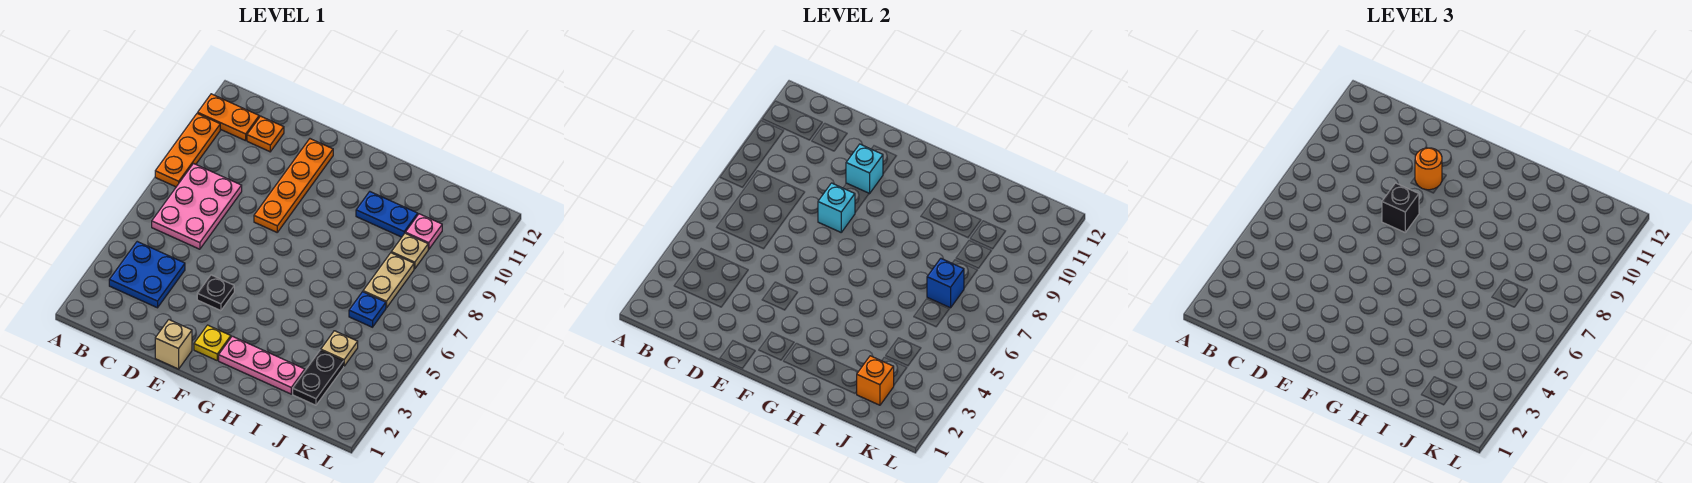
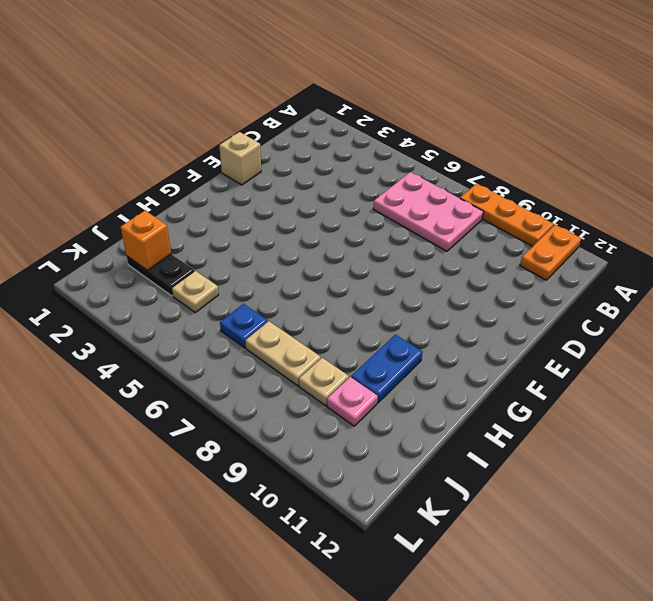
none -> blue 2x2 plate [109,242,185,308]
none -> orange 1x1 plate [247,116,284,152]
none -> black 1x1 plate [197,275,234,311]

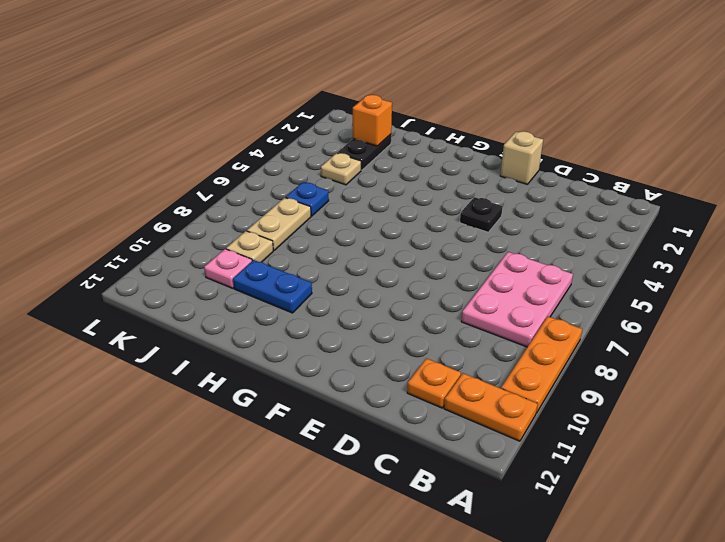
none -> blue 2x2 plate [109,242,185,308]
none -> orange 1x4 plate [254,139,333,232]
none -> yellow 1x1 plate [194,325,231,360]

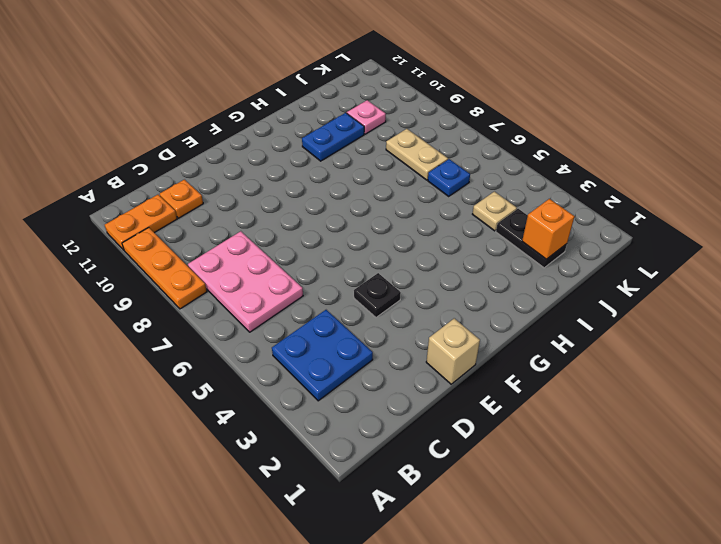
none -> orange 1x4 plate [254,139,333,232]
none -> yellow 1x1 plate [194,325,231,360]
none -> pink 1x3 plate [219,336,305,394]

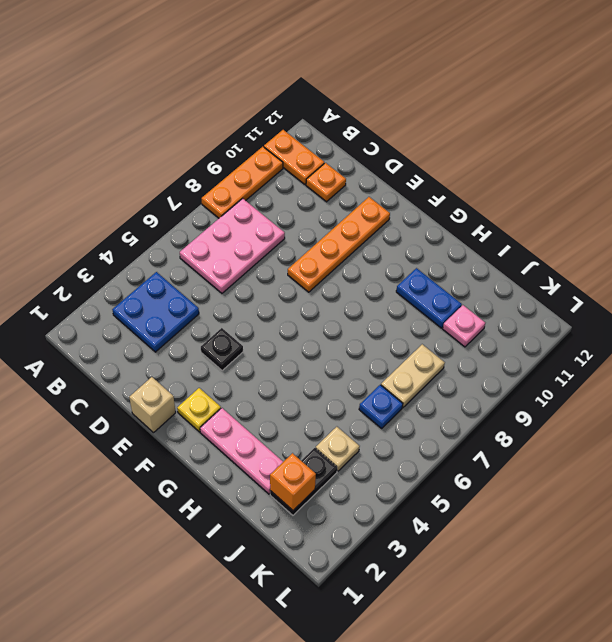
none -> tan 1x1 plate [391,233,428,269]
none -> cyan 1x1 brick [818,183,855,232]
none -> cyan 1x1 brick [846,144,883,194]

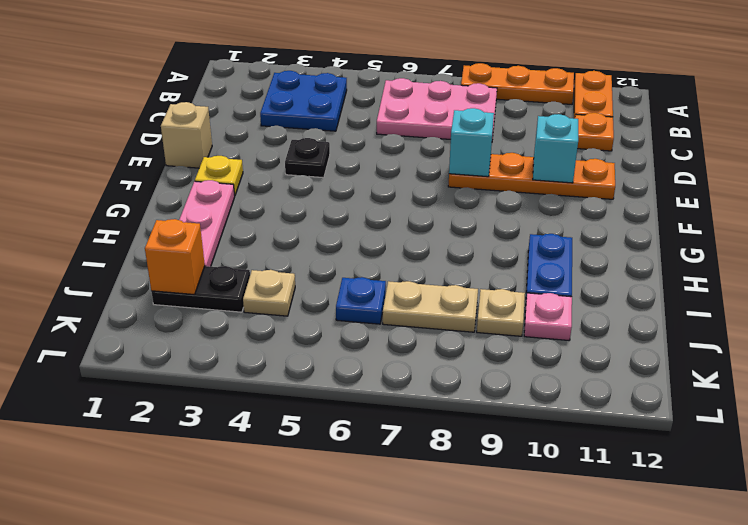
none -> blue 1x1 brick [927,258,964,308]
none -> black 1x1 brick [1382,183,1419,232]
none -> orange 1x1 round brick [1415,148,1442,190]

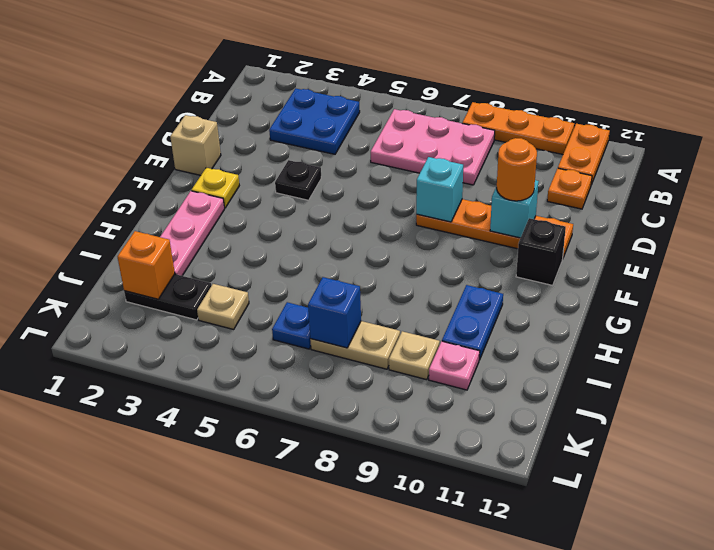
black 1x1 brick [516,218,566,285] -> black 1x1 brick moved to [1382,183,1419,232]

